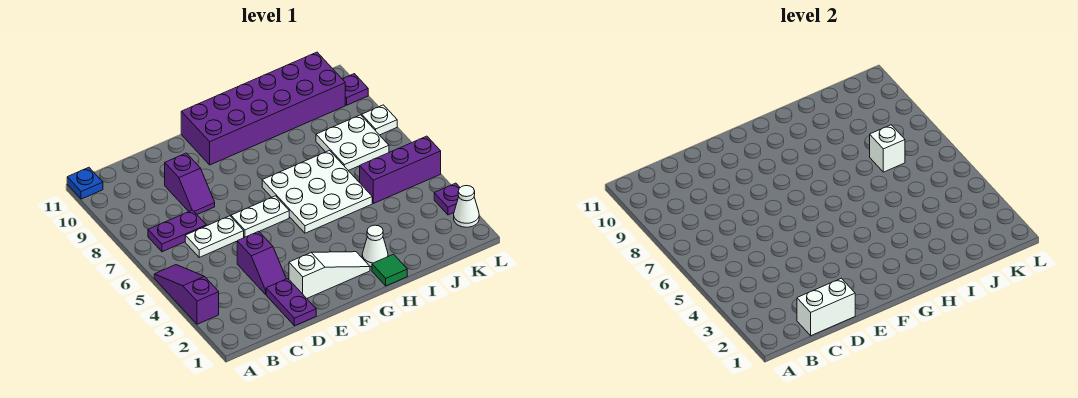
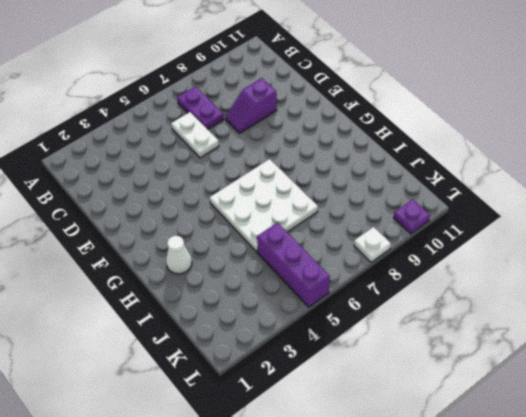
none -> purple 1x3 slope [154,265,219,324]
none -> blue 1x1 plate [67,167,103,199]
none -> purple 1x2 plate [266,279,316,326]

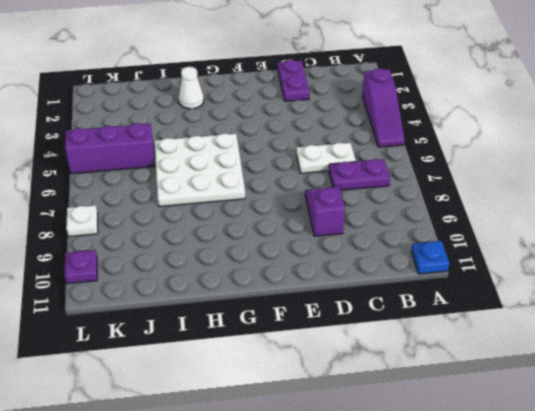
none -> purple 1x2 slope [237,231,286,294]
none -> white 1x3 slope [289,252,370,298]
none -> white 1x2 plate [231,196,289,237]

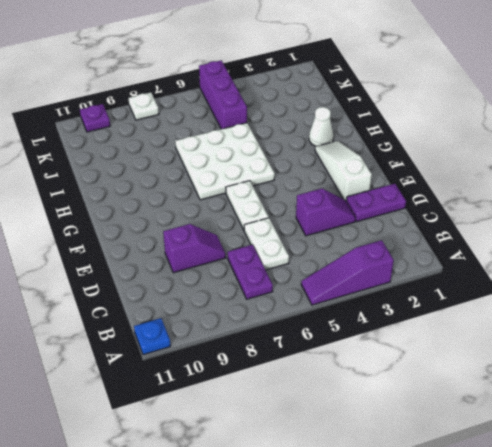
none -> purple 2x6 brick [181,52,345,165]
none -> green 1x1 tile [372,254,407,286]
none -> white 2x2 plate [316,115,389,171]

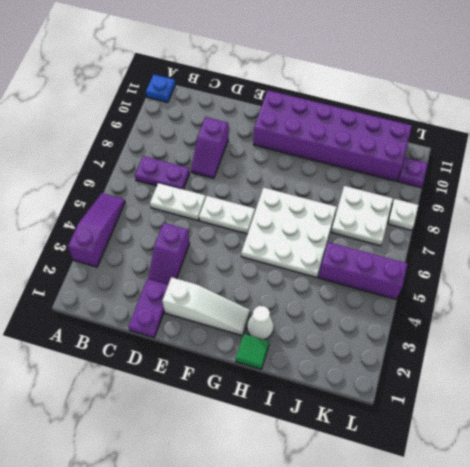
none -> white 1x1 cone [454,186,479,227]
none -> purple 1x1 plate [434,183,460,215]
none -> white 1x2 brick [797,278,855,336]

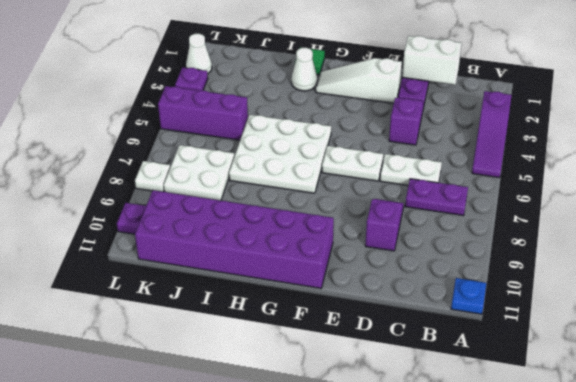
none -> white 1x1 brick [870,125,905,172]

